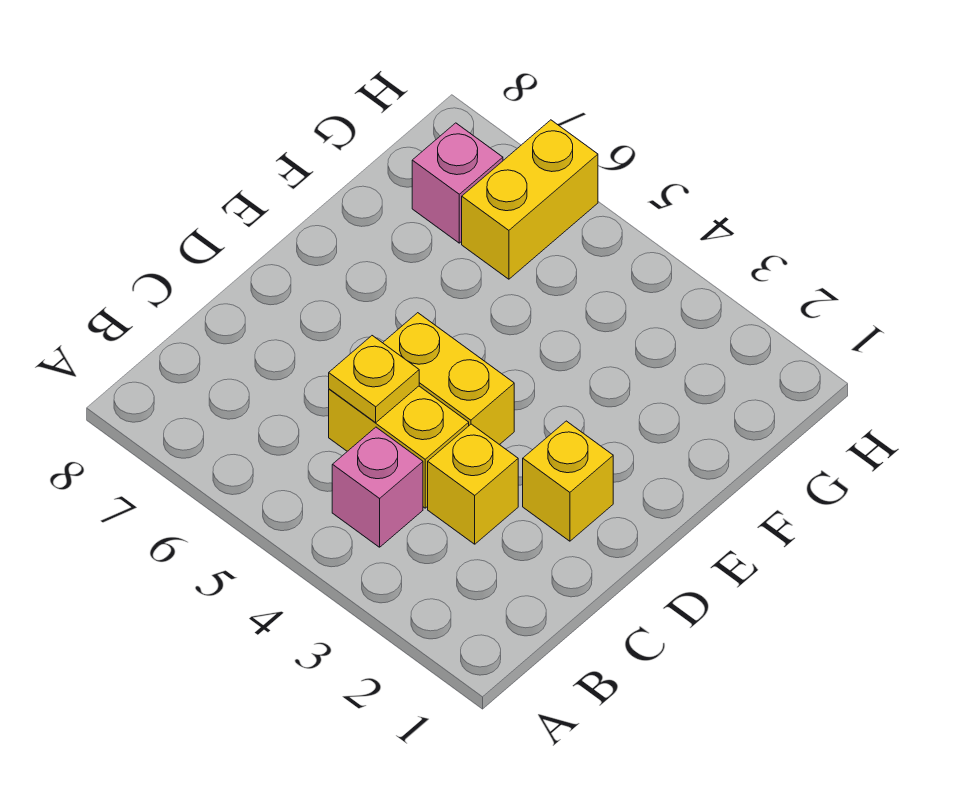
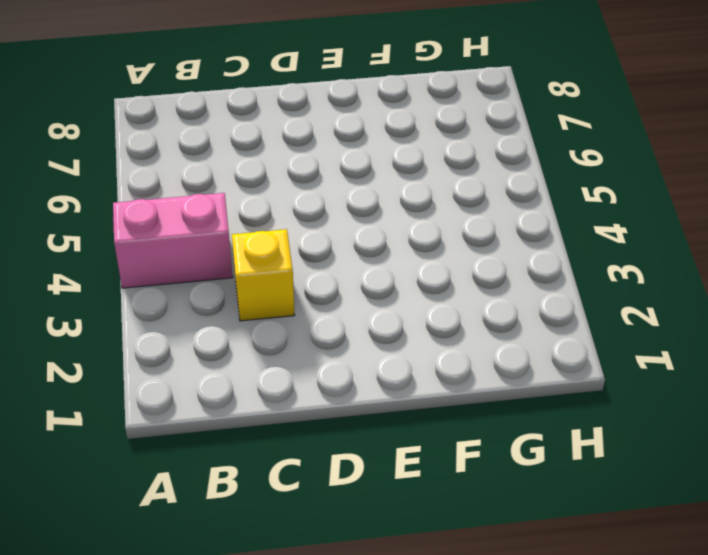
pink 1x2 brick [113,193,233,288] -> pink 1x1 brick [332,427,423,547]
none -> yellow 1x2 brick [329,386,469,508]
none -> yellow 1x1 brick [523,421,613,541]

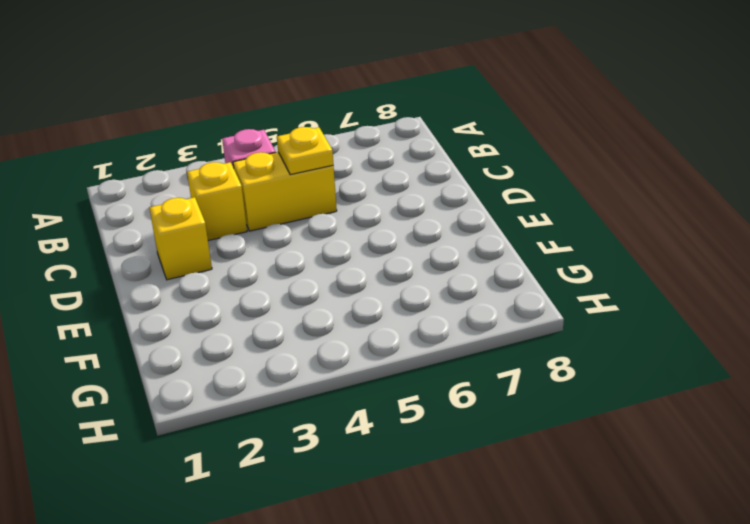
none -> yellow 1x2 brick [383,313,514,445]
none -> yellow 1x2 brick [462,120,598,279]

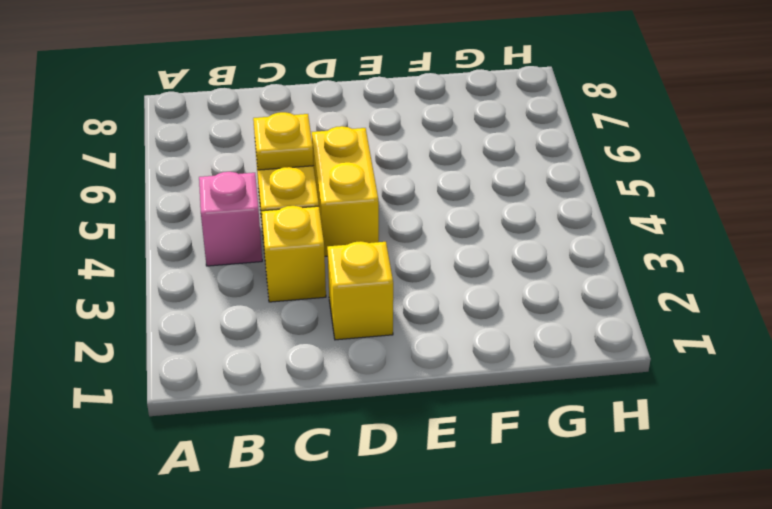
none -> yellow 1x2 brick [462,120,598,279]
none -> pink 1x1 brick [412,123,503,243]

